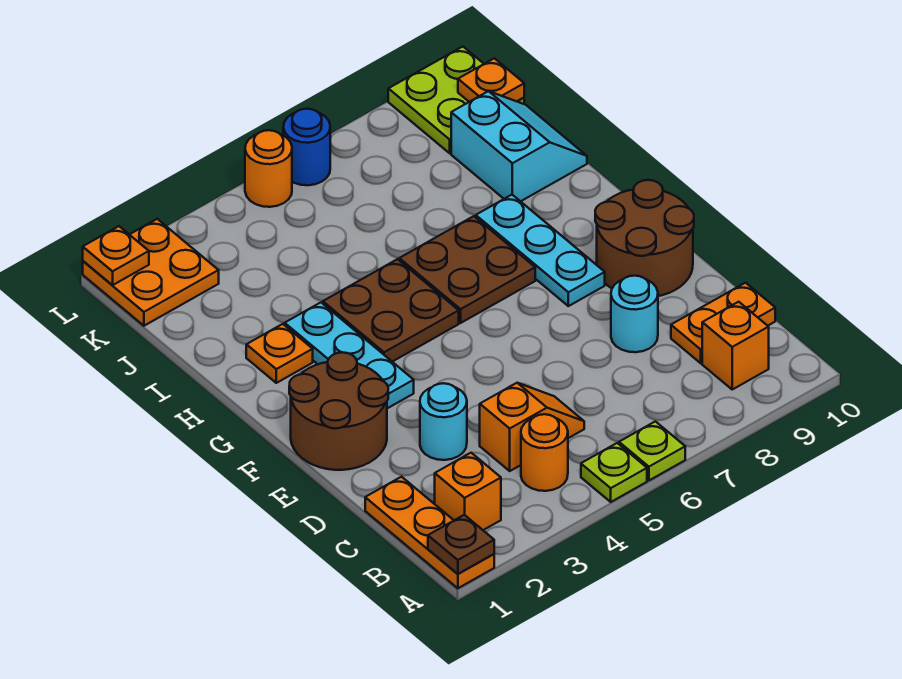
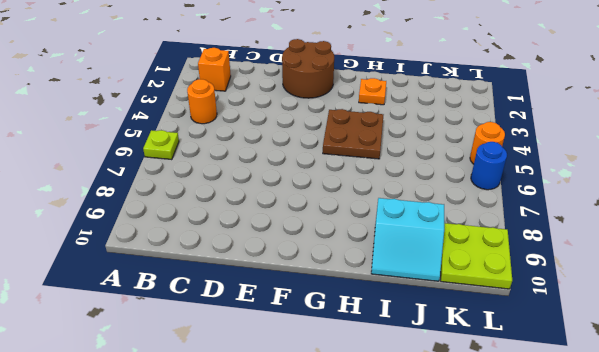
none -> orange 1x3 plate [365,477,494,588]
none -> lime 1x1 plate [581,443,647,502]
none -> orange 1x1 brick [702,302,769,389]

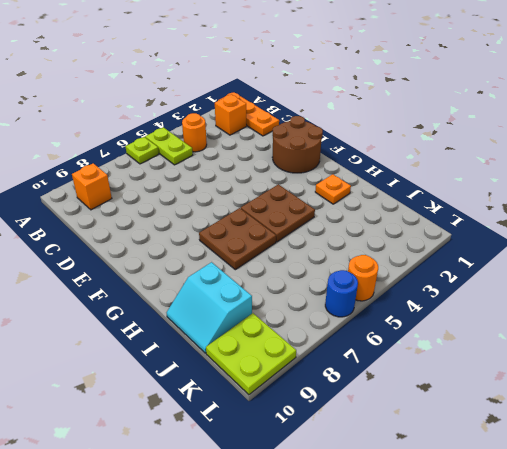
lime 1x2 plate [145,127,193,165] -> lime 1x1 plate [581,443,647,502]
none -> orange 1x2 slope [480,383,584,471]
none -> orange 1x2 plate [671,283,775,363]
none -> cyan 1x1 round brick [420,383,467,460]

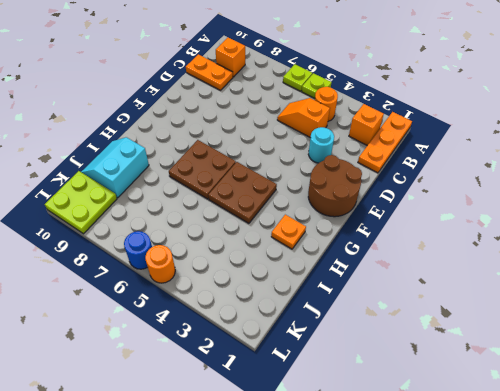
none -> cyan 1x1 round brick [611,276,658,352]
none -> brown 2x2 round brick [595,180,694,296]
none -> cyan 1x3 plate [285,303,414,408]

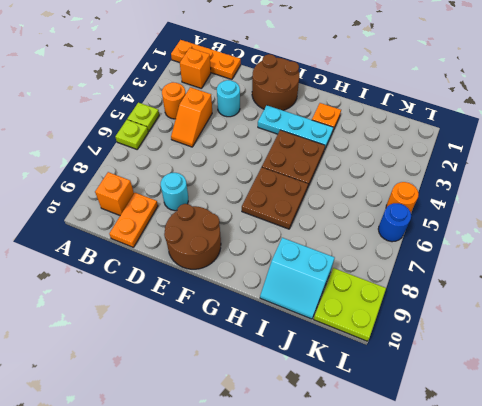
none -> cyan 1x3 plate [476,195,605,306]
none -> orange 2x2 plate [83,219,219,326]
none -> brown 1x1 plate [428,515,494,574]

